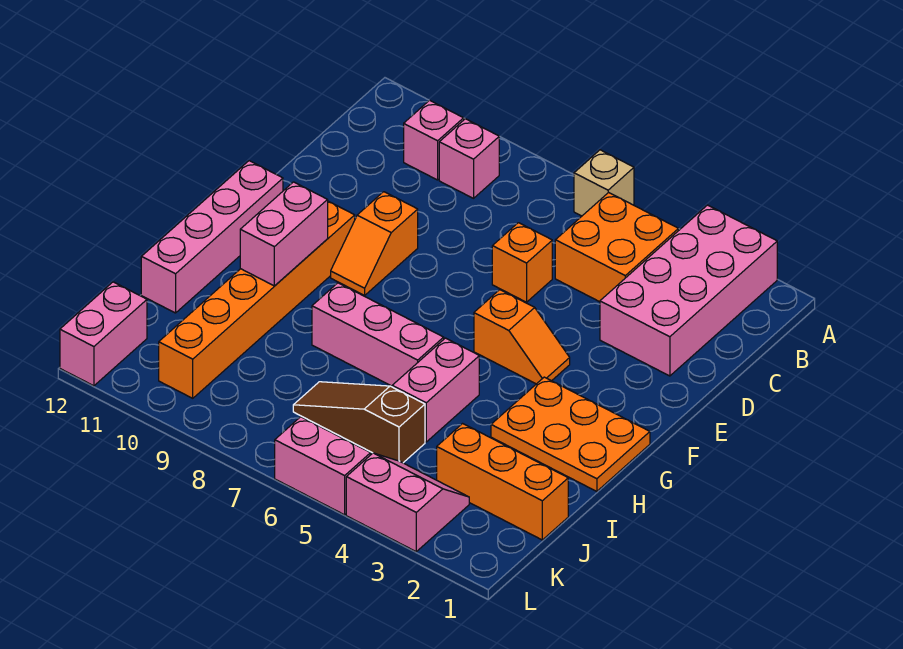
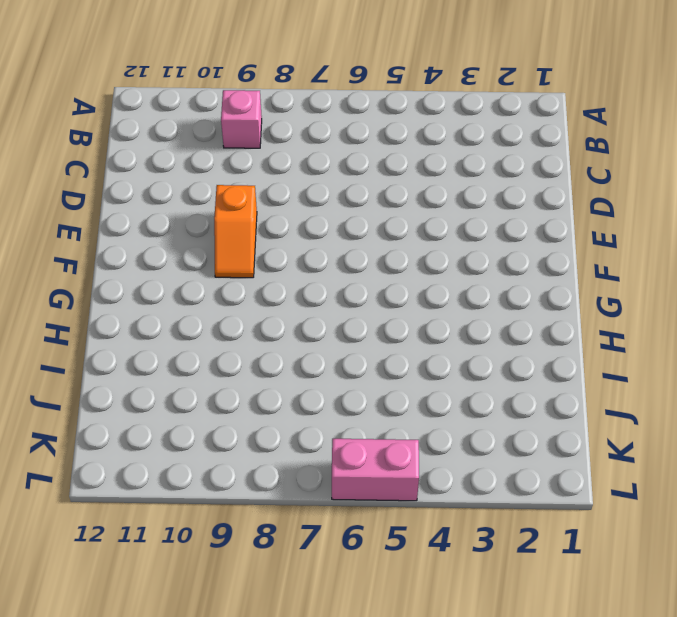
none -> pink 2x4 brick [600,205,777,376]
none -> tan 1x1 brick [574,150,634,216]
none -> orange 2x2 brick [555,192,679,302]

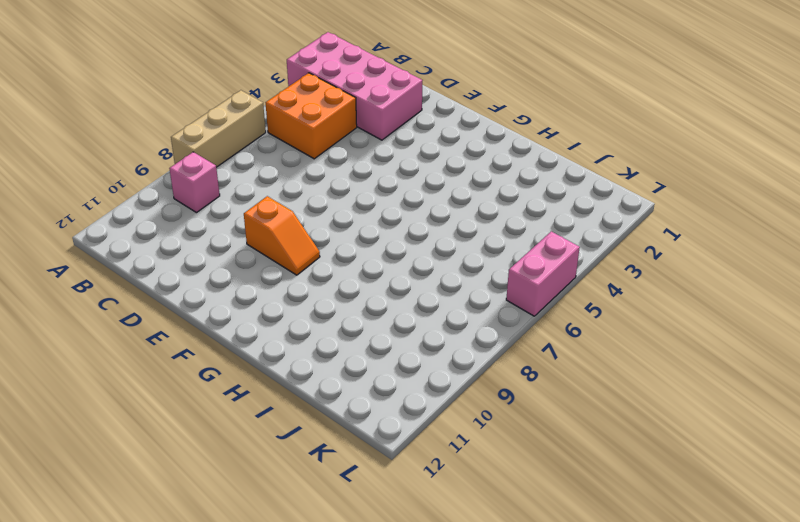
tan 1x3 brick [171,90,266,167] -> tan 1x1 brick [574,150,634,216]
none -> pink 1x1 brick [404,100,464,180]
none -> orange 1x1 brick [492,223,552,302]
none -> orange 1x2 slope [474,290,570,384]

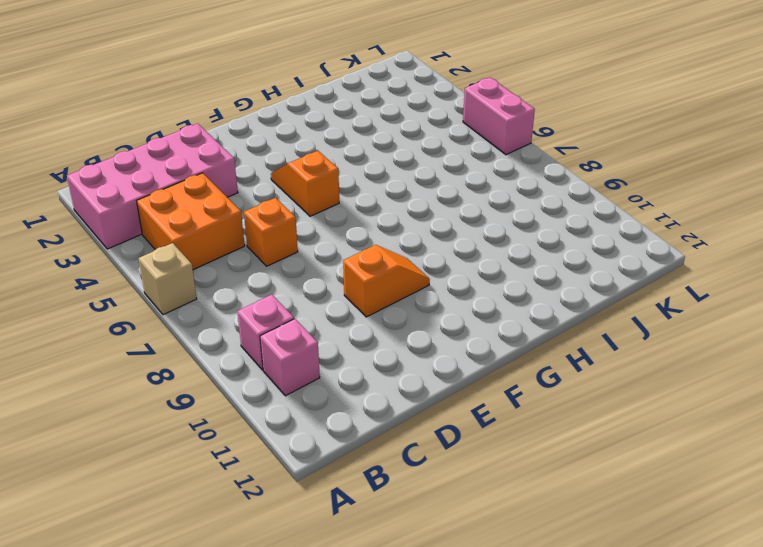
none -> orange 1x6 brick [159,201,355,398]
none -> pink 1x4 brick [141,161,283,313]
none -> orange 2x3 plate [491,377,650,491]

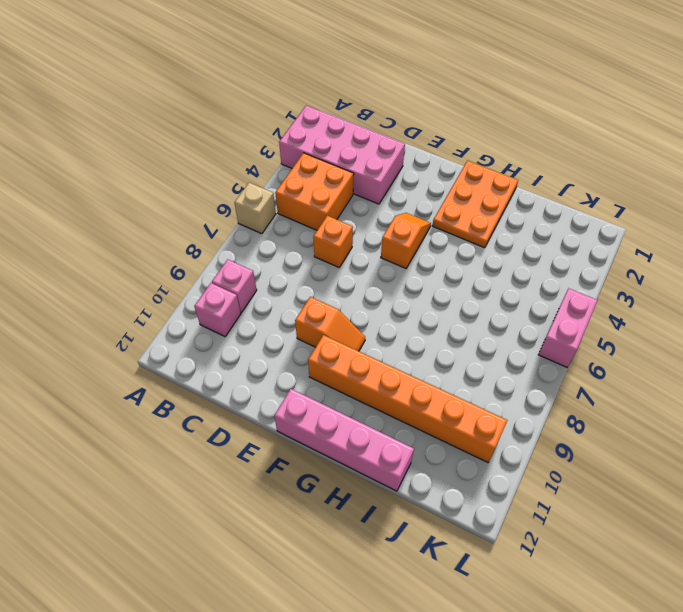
none -> pink 1x2 brick [392,338,479,442]
none -> pink 1x3 brick [312,283,444,386]
none -> orange 1x3 brick [437,424,568,540]

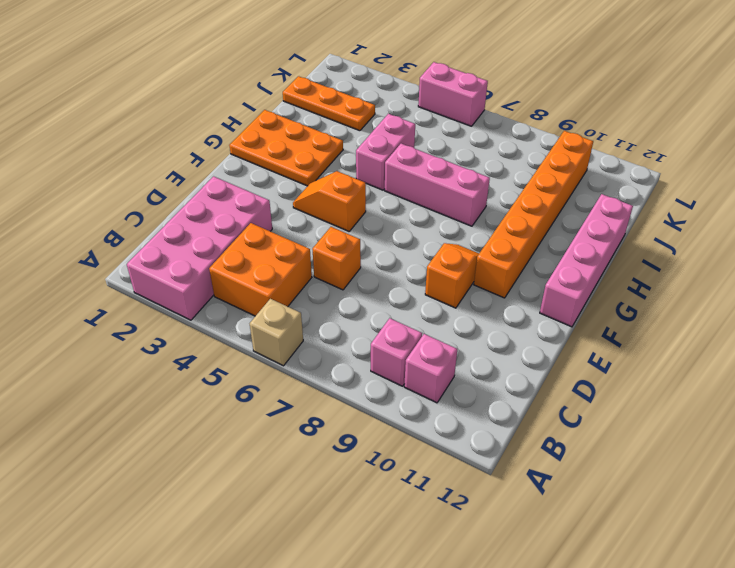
orange 1x3 plate [283,76,375,131] -> orange 1x3 brick [437,424,568,540]
none -> brown 1x3 slope [293,382,425,463]
none -> pink 2x2 slope [346,453,469,551]
none -> pink 1x2 brick [60,282,147,386]

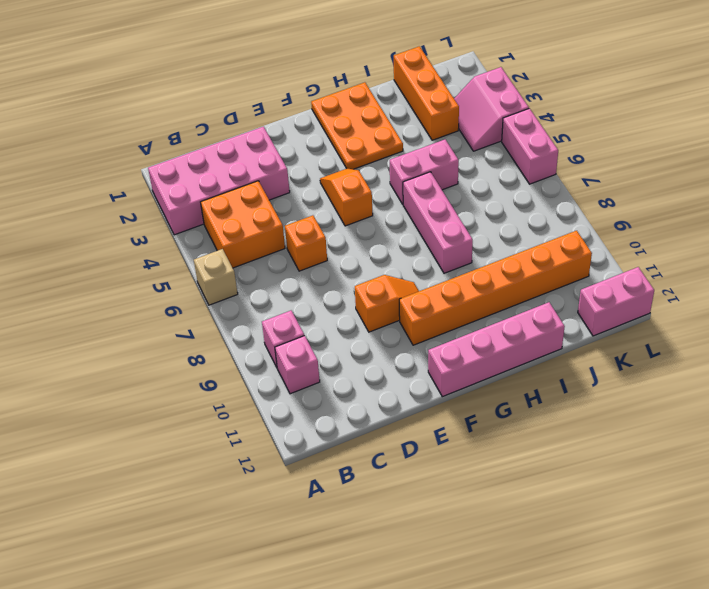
none -> brown 1x3 slope [293,382,425,463]
none -> pink 1x2 brick [240,182,328,286]

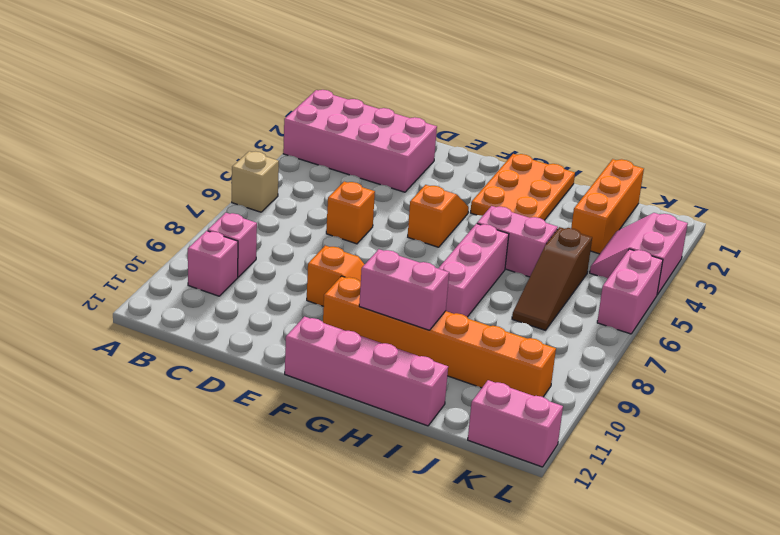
none -> orange 2x2 brick [555,192,679,302]

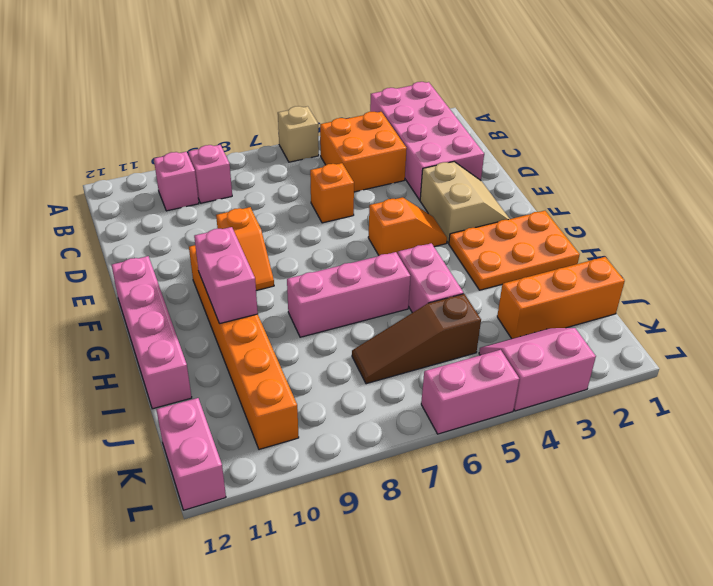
tan 2x2 slope [420,162,510,243] -> none

